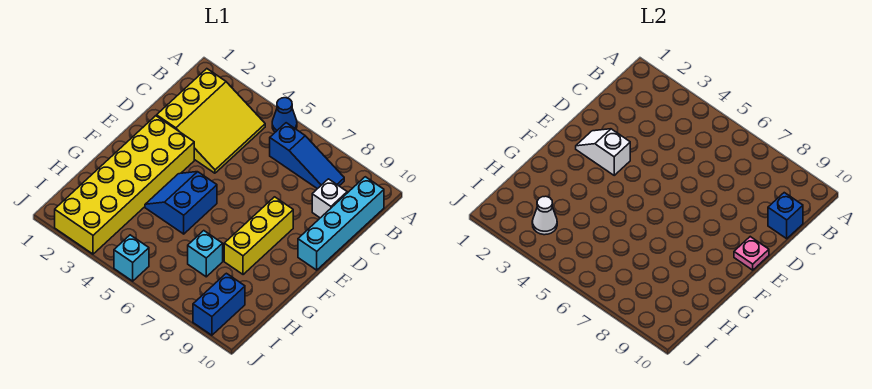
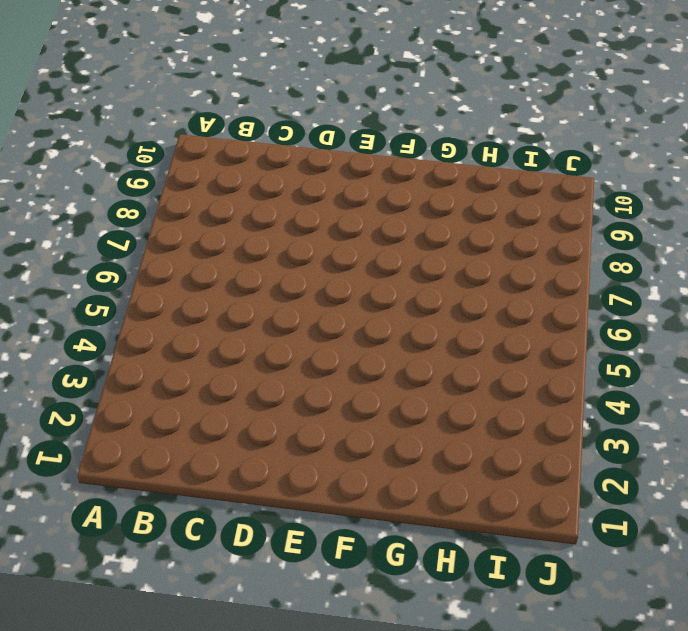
none -> blue 1x1 cone [272,98,297,132]
none -> yellow 3x3 slope [157,69,265,173]
none -> blue 1x3 slope [270,123,344,189]

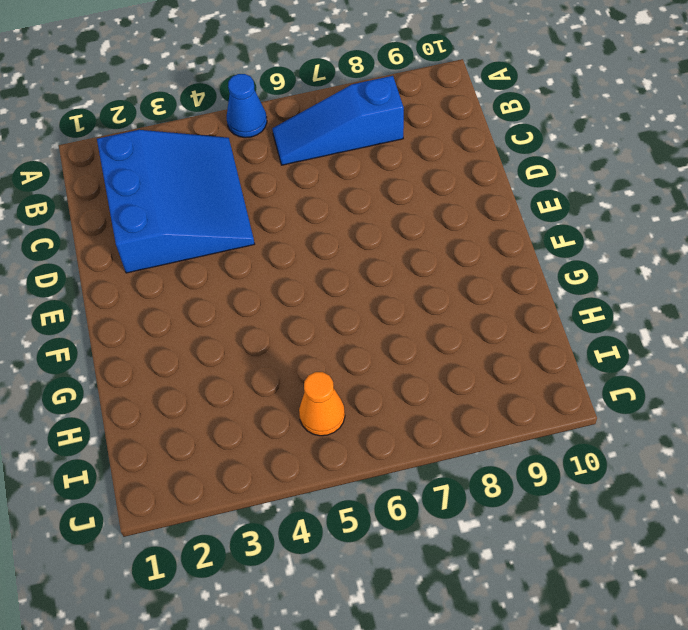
blue 3x3 slope [97,130,255,273] -> yellow 3x3 slope [157,69,265,173]
blue 1x3 slope [272,76,404,165] -> blue 1x3 slope turned to [270,123,344,189]
orange 1x1 cone [299,372,345,436] -> none
none -> cyan 1x4 brick [298,177,384,270]
none -> white 1x1 brick [312,179,347,218]
none -> yellow 2x6 brick [55,116,194,254]

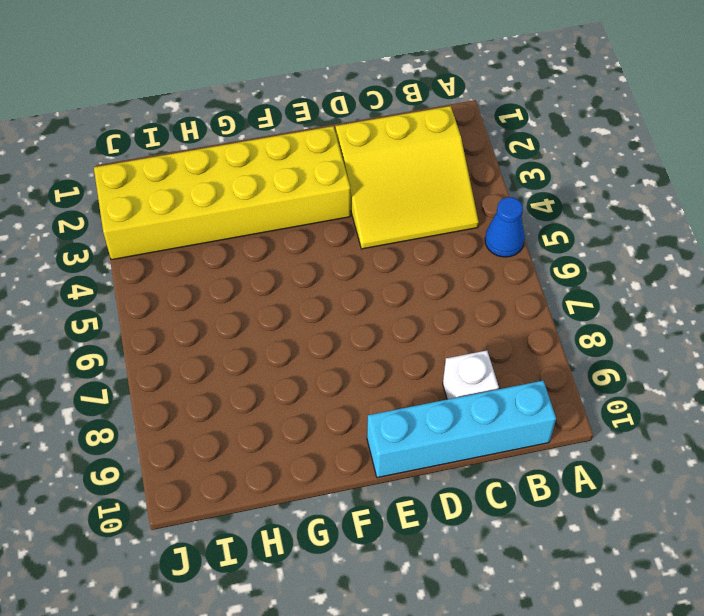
none -> blue 1x3 slope [270,123,344,189]
none -> yellow 1x3 brick [224,197,293,275]
none -> blue 2x2 slope [145,172,217,234]

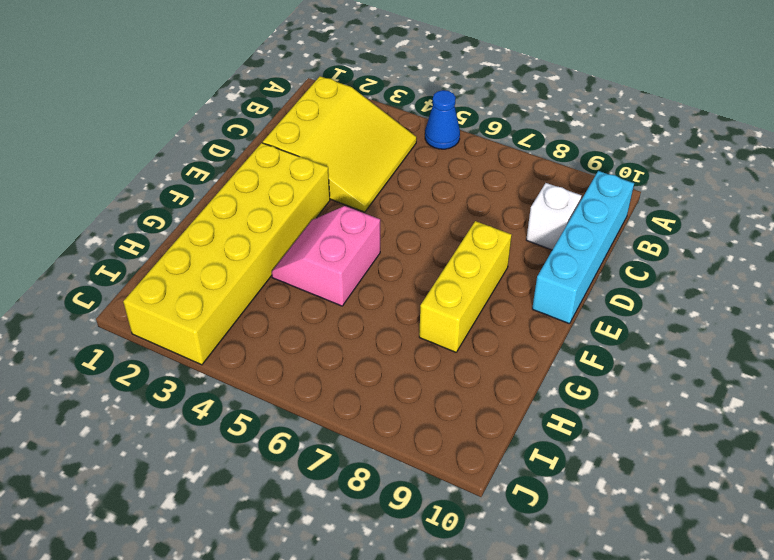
pink 2x2 slope [272,206,380,306] -> blue 2x2 slope [145,172,217,234]
none -> blue 1x3 slope [270,123,344,189]
none -> cyan 1x1 brick [188,231,223,277]
none -> blue 1x2 brick [193,273,245,335]

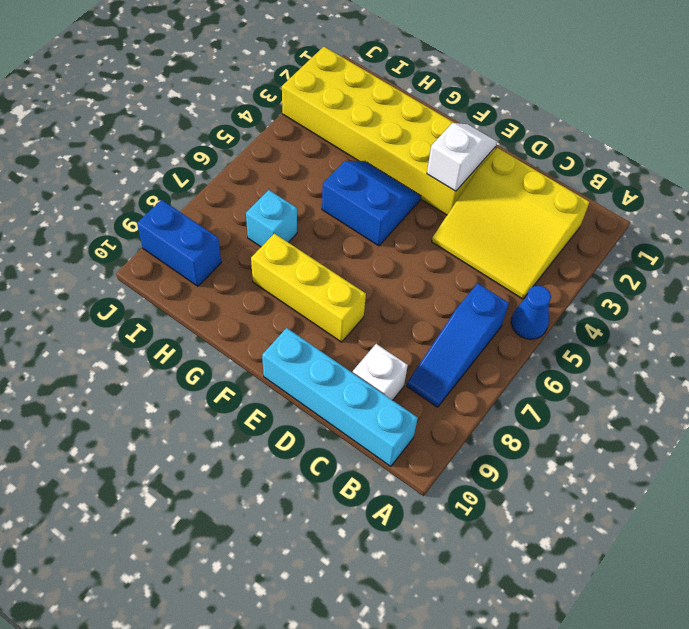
none -> cyan 1x1 brick [114,235,149,281]
none -> blue 1x1 brick [768,193,803,239]
none -> pink 1x1 plate [734,237,769,270]

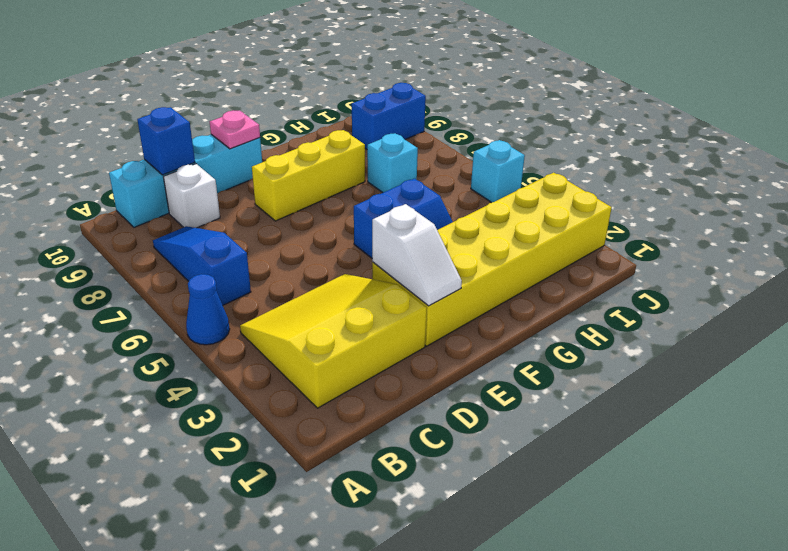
none -> white 1x1 cone [532,196,557,235]

